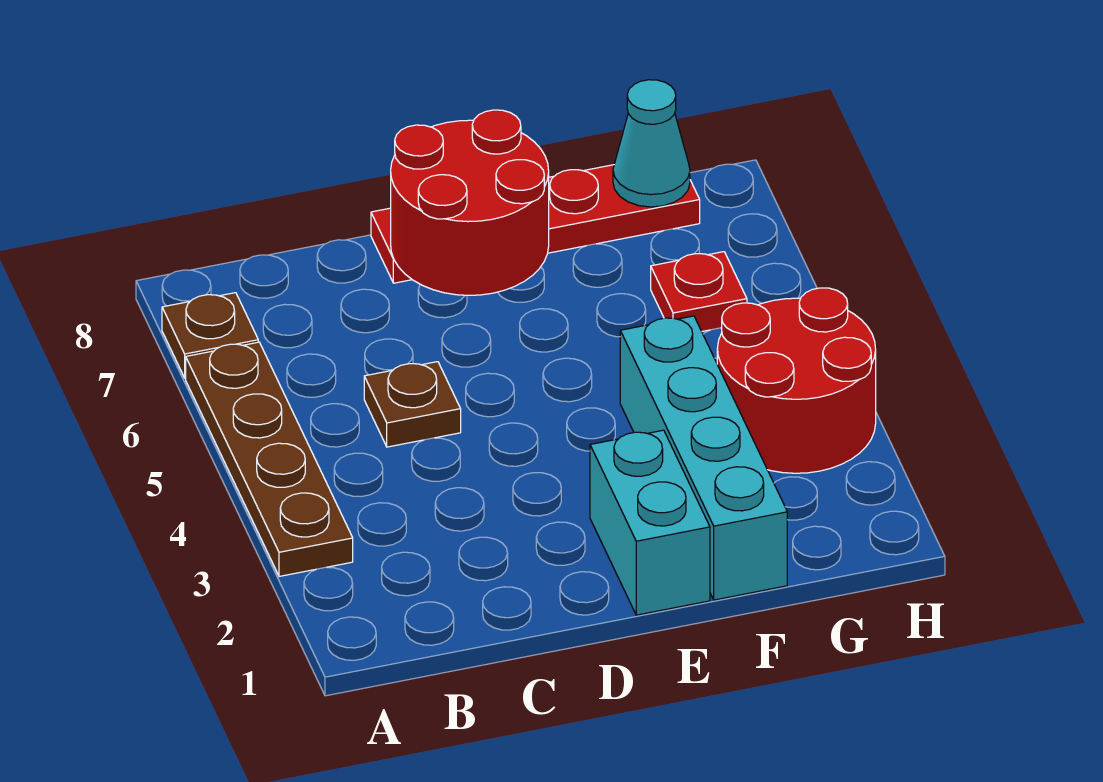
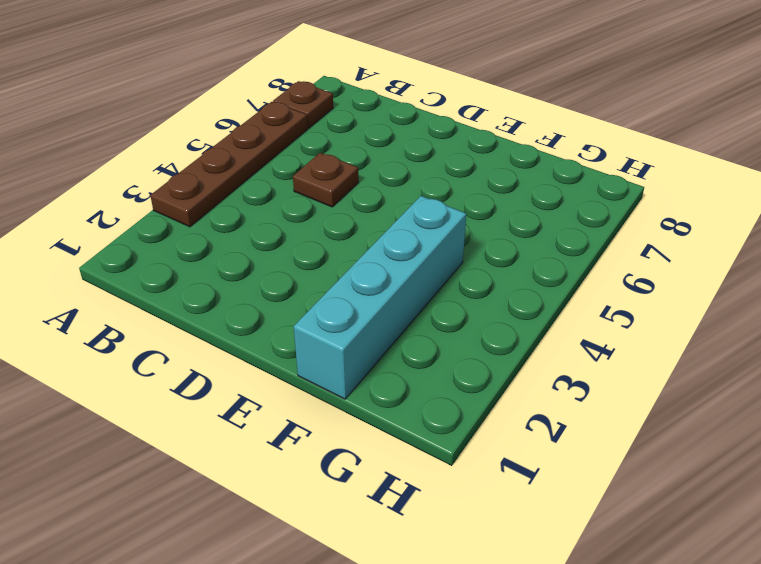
none -> red 1x4 plate [371,165,700,283]
none -> cyan 1x2 brick [590,430,710,615]

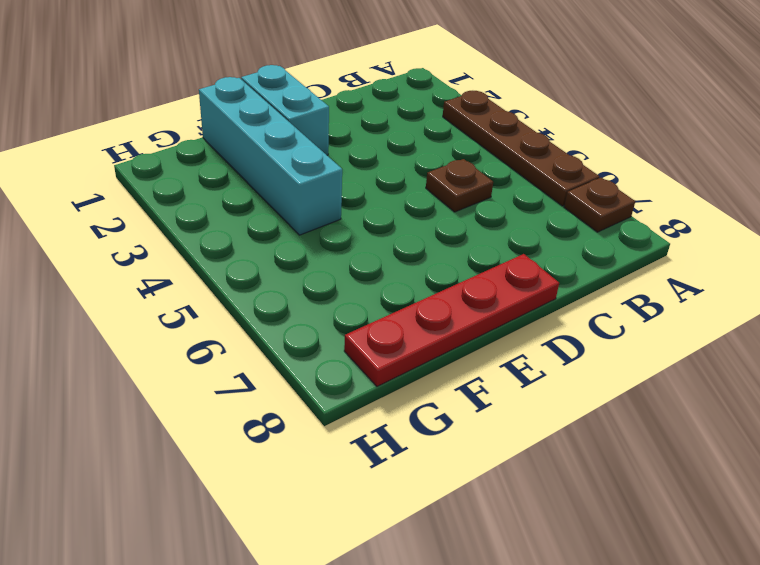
none -> red 2x2 round brick [717,288,876,473]
none -> red 1x1 plate [651,252,747,331]

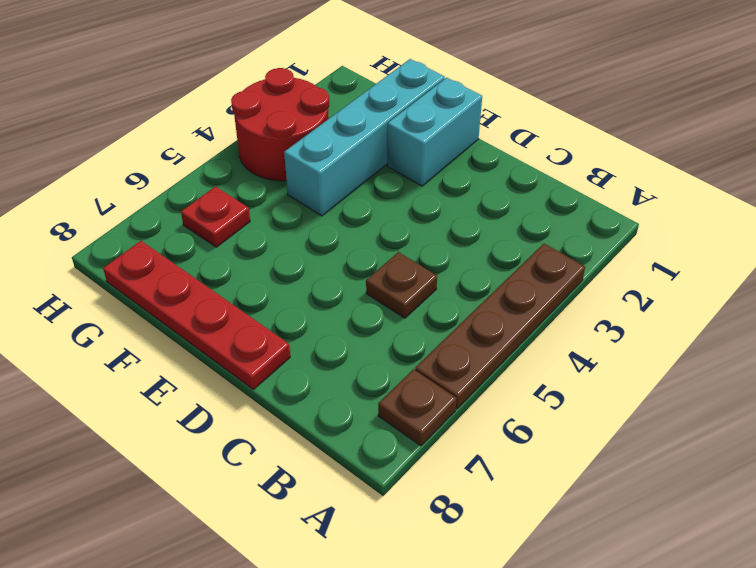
none -> red 2x2 round brick [391,110,549,295]
none -> cyan 1x1 cone [613,80,690,207]

